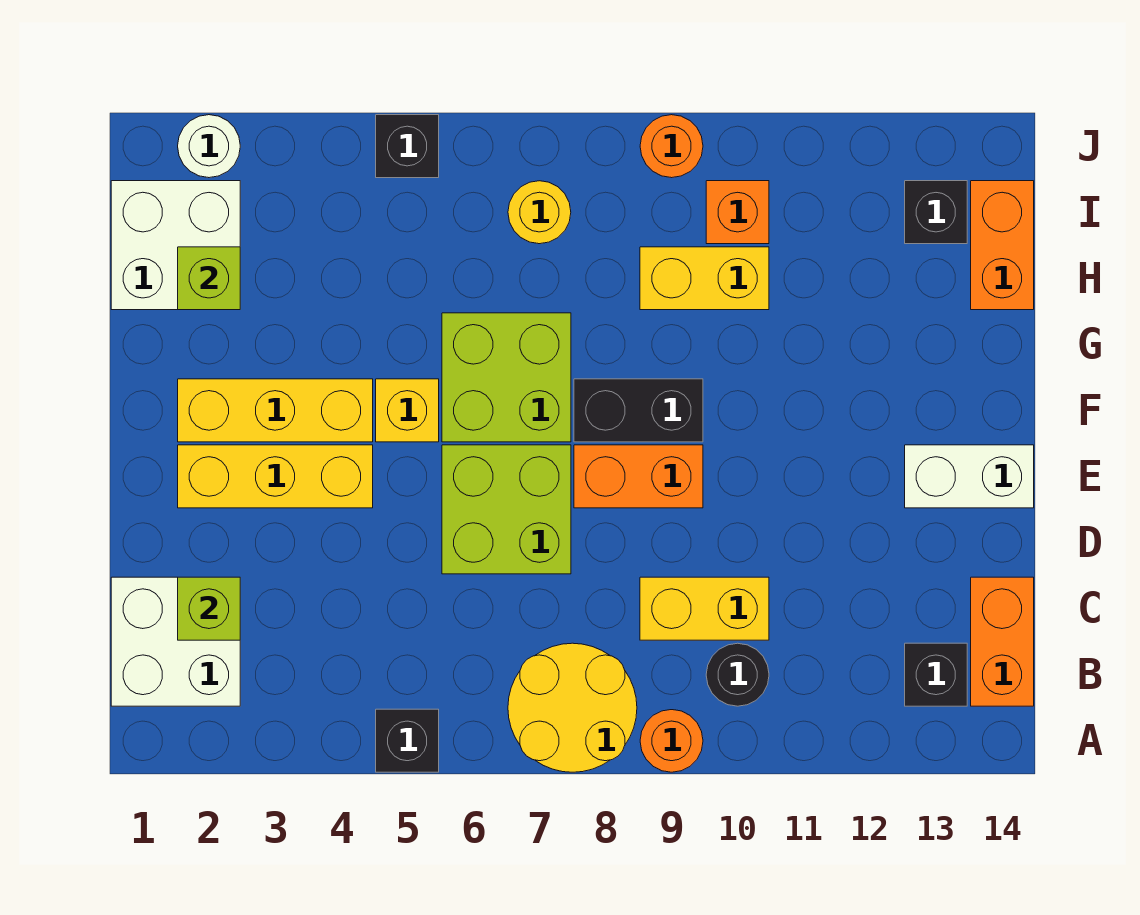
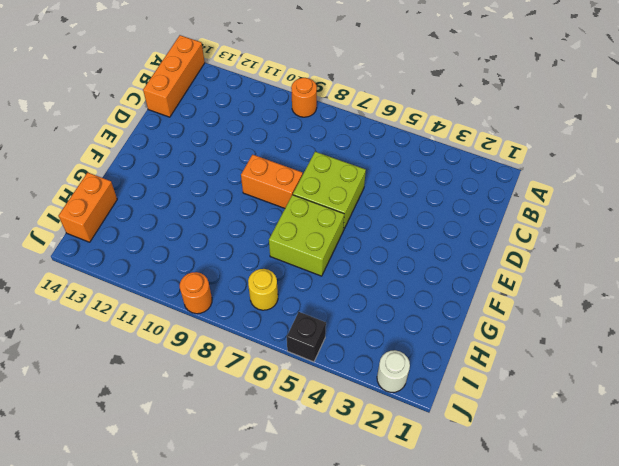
orange 1x3 brick [143,35,205,117] -> orange 1x2 brick [971,577,1034,706]
none -> black 1x1 brick [376,709,439,772]
none -> yellow 2x2 round brick [508,643,637,772]
none -> white 2x2 brick [111,577,240,706]

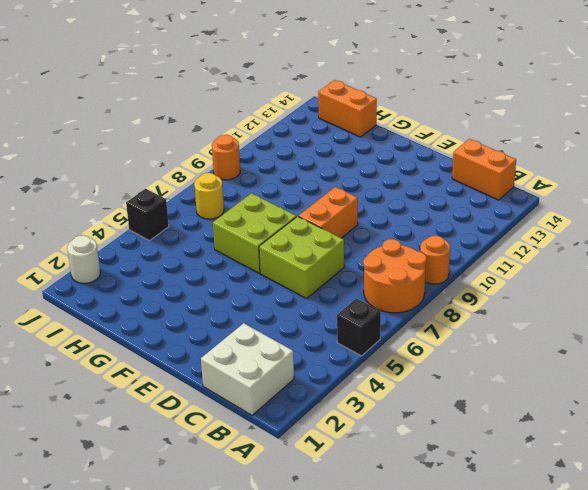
orange 2x2 round brick [363,239,427,313] -> yellow 2x2 round brick [508,643,637,772]
none -> black 1x1 round brick [706,643,769,706]
none -> black 1x1 brick [905,643,967,706]
none -> yellow 1x2 brick [640,577,769,640]

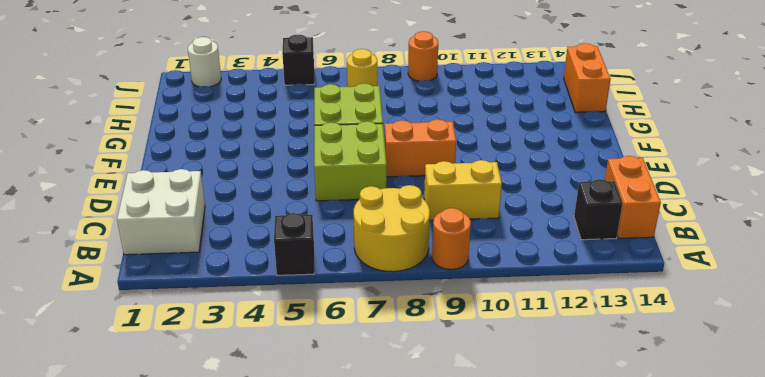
none -> black 1x1 round brick [706,643,769,706]
none -> yellow 1x3 brick [178,445,373,508]
none -> white 1x2 brick [905,445,1034,508]

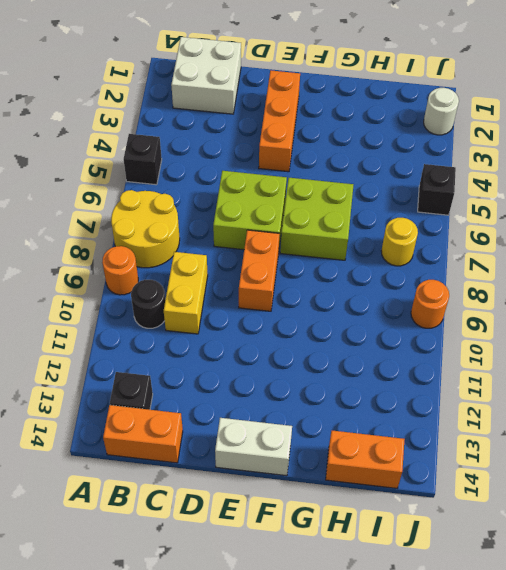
orange 1x3 brick [259,70,300,172] -> yellow 1x3 brick [178,445,373,508]
white 1x2 brick [215,418,292,476] -> white 1x2 brick turned to [905,445,1034,508]
none -> yellow 1x3 brick [178,379,373,442]
none -> yellow 1x1 brick [376,379,439,442]
none -> black 1x2 brick [574,379,703,442]

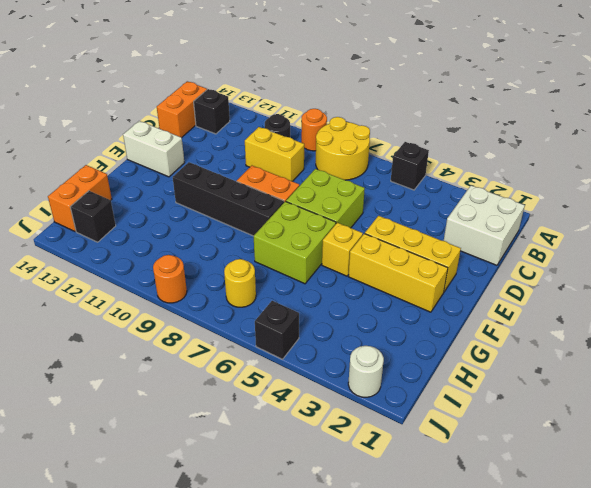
black 1x4 brick [173,162,284,236] -> black 1x2 brick [574,379,703,442]
none -> white 2x2 brick [111,181,240,310]
none -> yellow 1x2 brick [640,247,769,310]
none -> orange 1x1 brick [706,181,769,244]

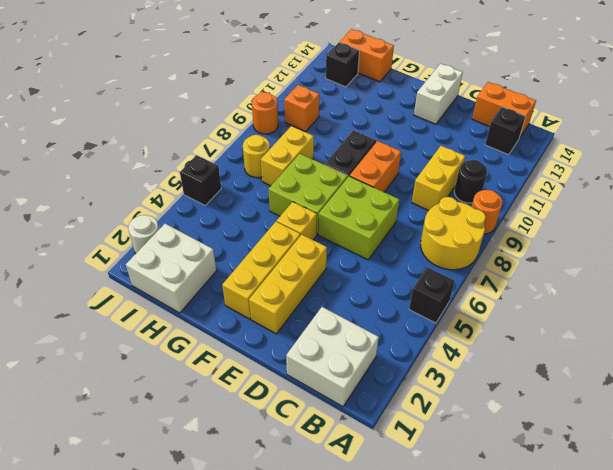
yellow 1x2 brick [261,126,314,186] -> yellow 1x2 brick moved to [640,247,769,310]
none -> lime 1x1 brick [178,577,240,640]
none -> lime 1x1 brick [178,247,240,310]

